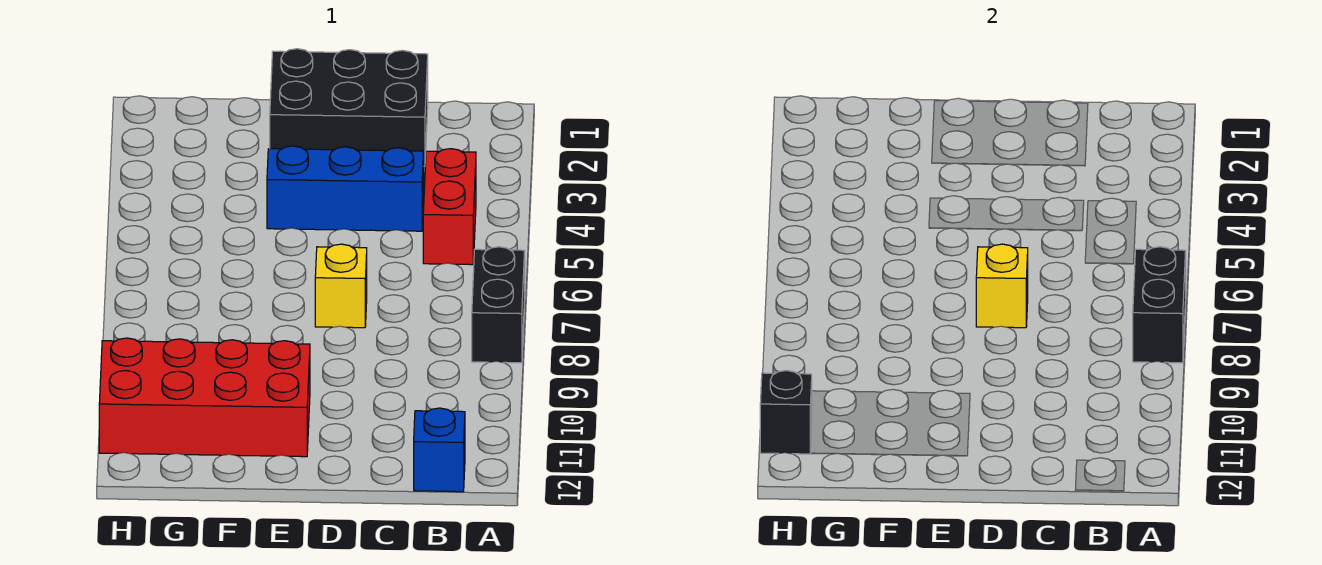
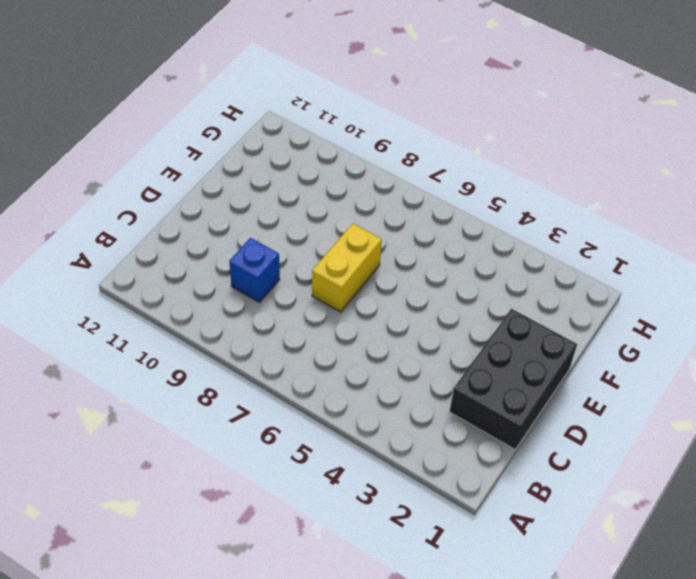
blue 1x1 brick [229,238,280,302] -> blue 1x1 brick moved to [414,408,465,492]
yellow 1x2 brick [312,224,382,312] -> yellow 1x1 brick [315,244,367,328]
none -> black 1x2 brick [472,247,525,363]
none -> red 1x2 brick [423,149,476,265]

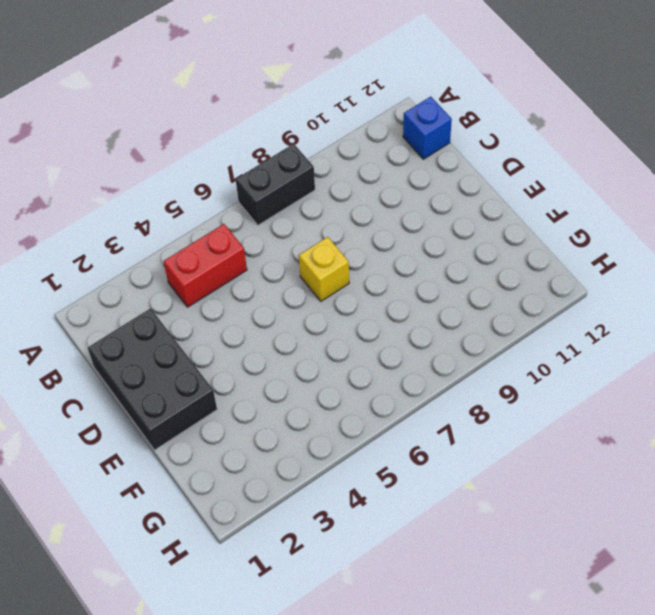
none -> blue 1x3 brick [267,146,424,231]
none -> red 2x4 brick [99,338,310,457]

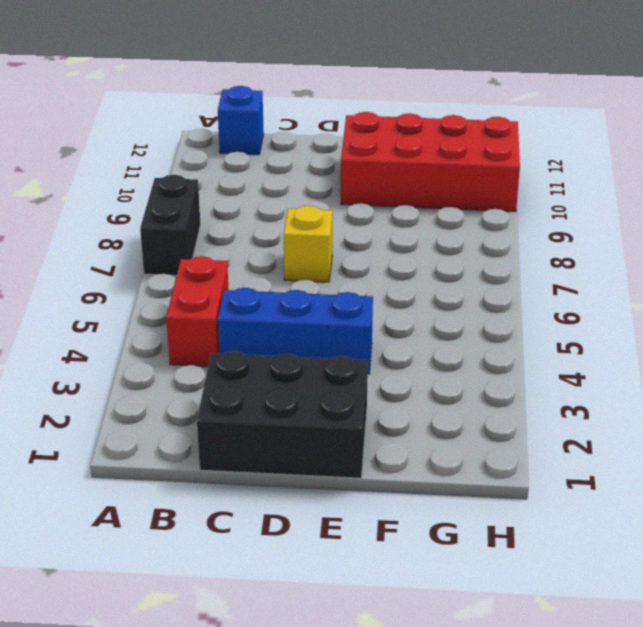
none -> black 1x2 brick [1133,247,1186,363]
none -> yellow 1x1 brick [976,244,1028,328]

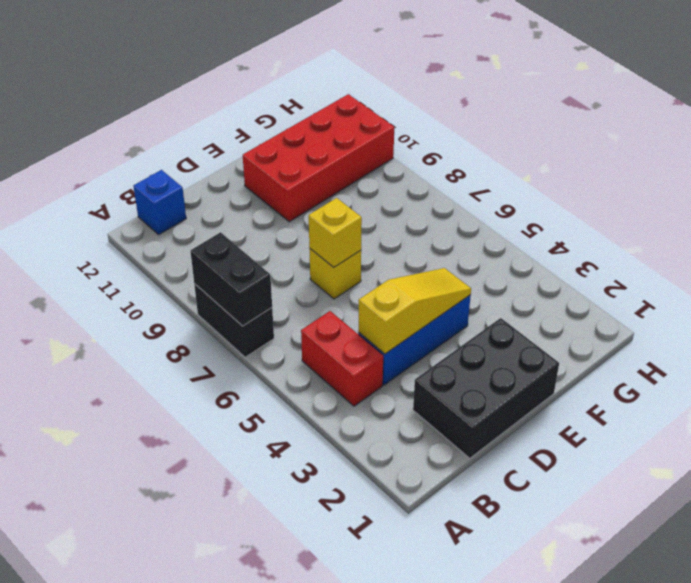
yellow 1x3 slope [358,268,471,354] -> none
none -> black 1x1 brick [760,371,812,454]

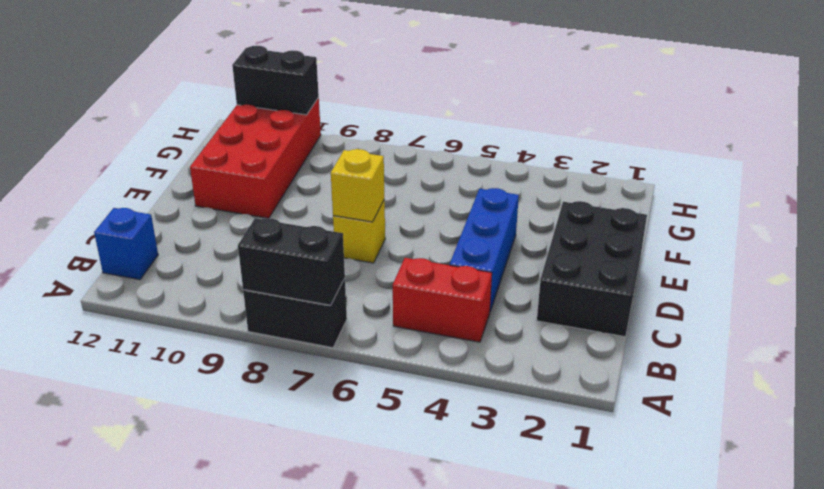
black 1x2 brick [232,46,319,115] -> black 1x1 brick [760,371,812,454]

